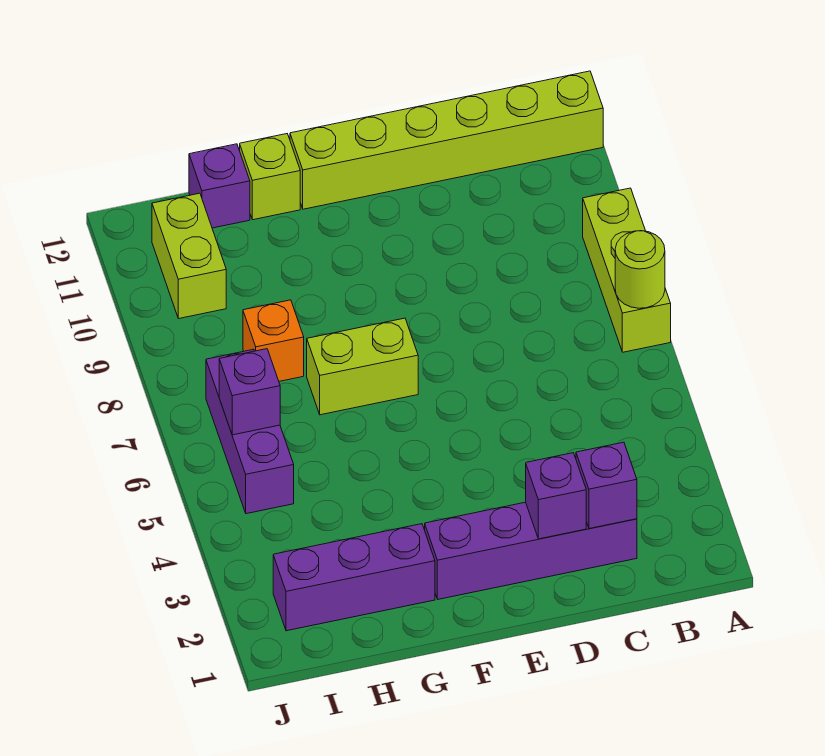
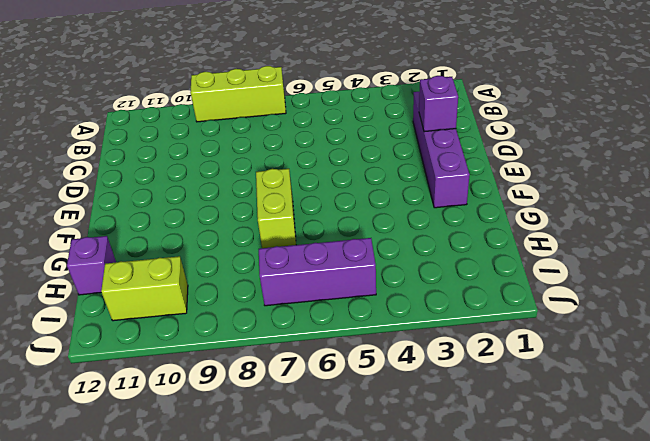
none -> lime 1x6 brick [290,71,603,209]
none -> purple 1x3 brick [273,524,435,631]
none -> lime 1x1 brick [240,134,300,220]

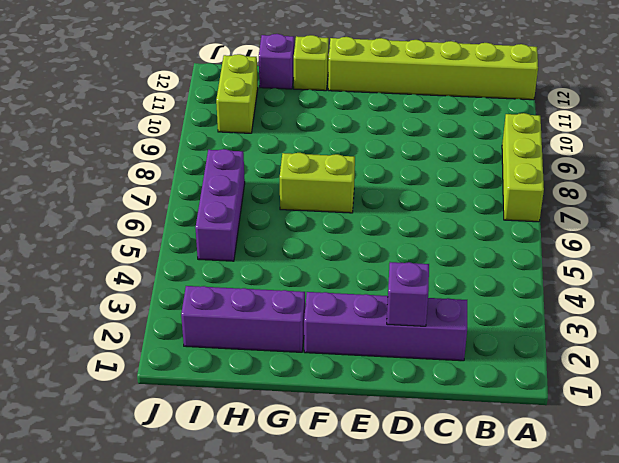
none -> orange 1x1 brick [243,300,304,381]
none -> lime 1x1 round brick [615,231,665,308]
none -> purple 1x1 brick [576,442,637,529]

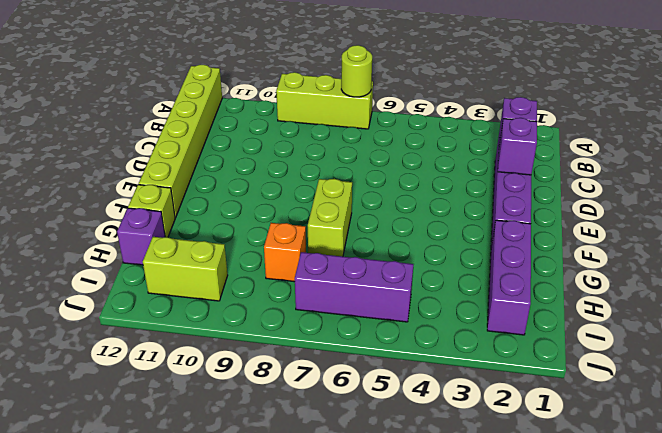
none -> purple 1x1 brick [219,349,280,435]

